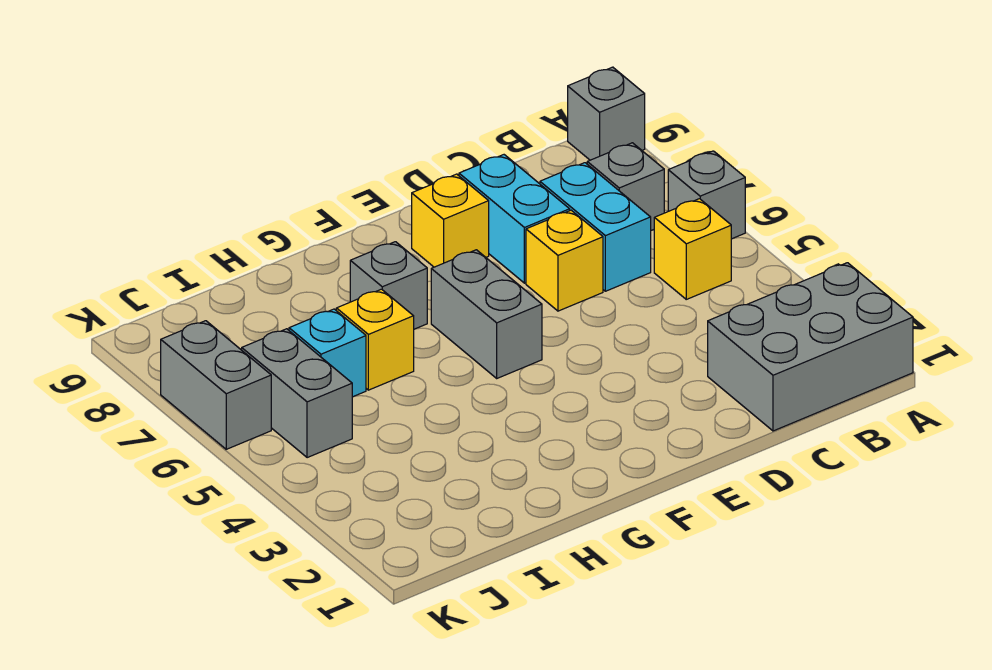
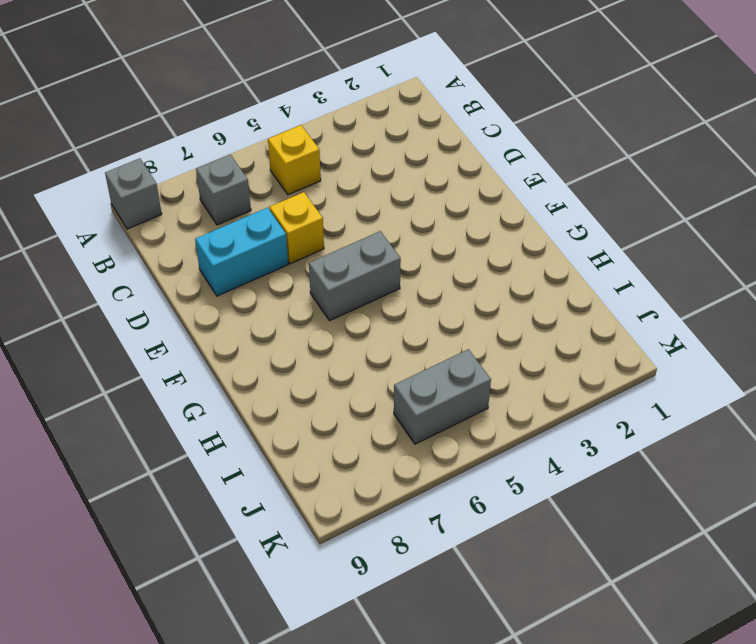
none -> grey 2x3 brick [708,263,913,431]
none -> grey 1x1 brick [668,151,745,239]
none -> cyan 1x2 brick [540,163,651,291]

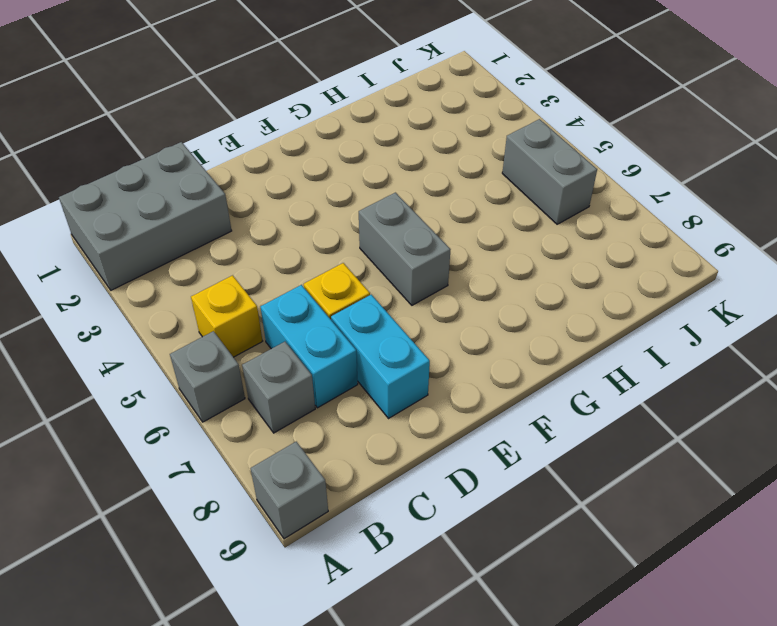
none -> yellow 1x1 brick [412,174,489,267]
none -> grey 1x1 brick [350,242,427,329]
none -> yellow 1x1 brick [336,289,414,390]

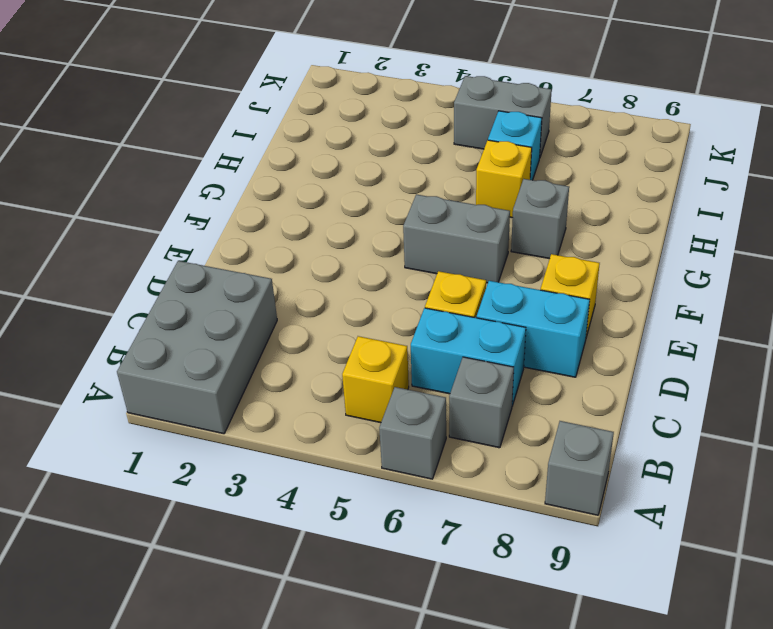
none -> grey 1x2 brick [161,321,271,449]

